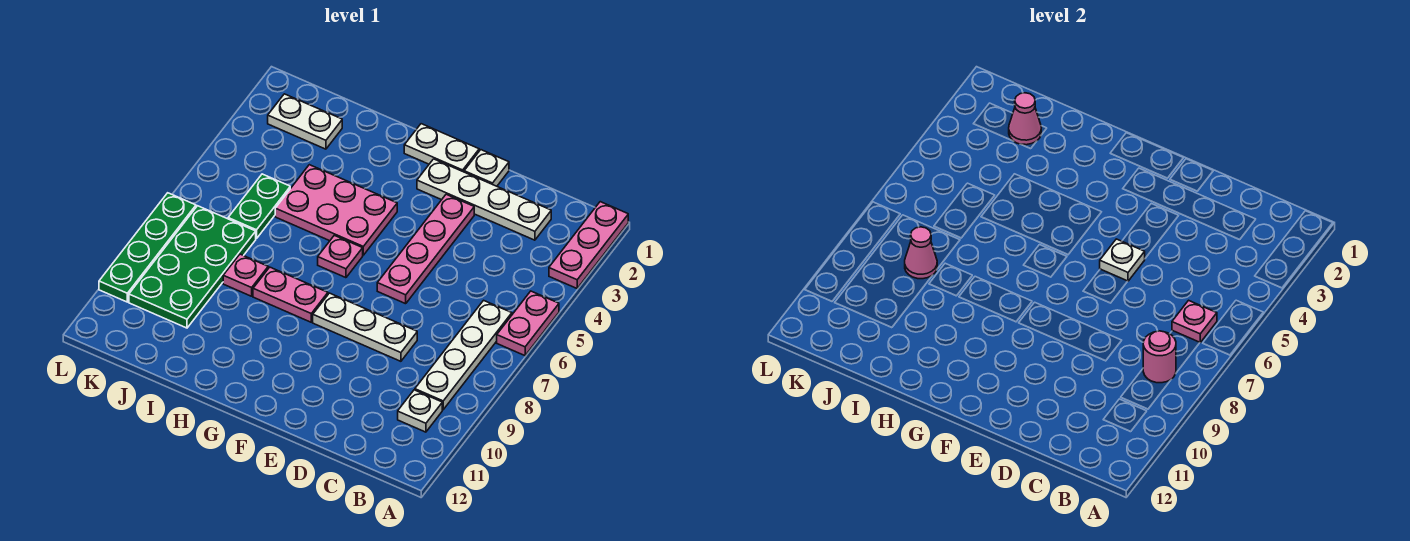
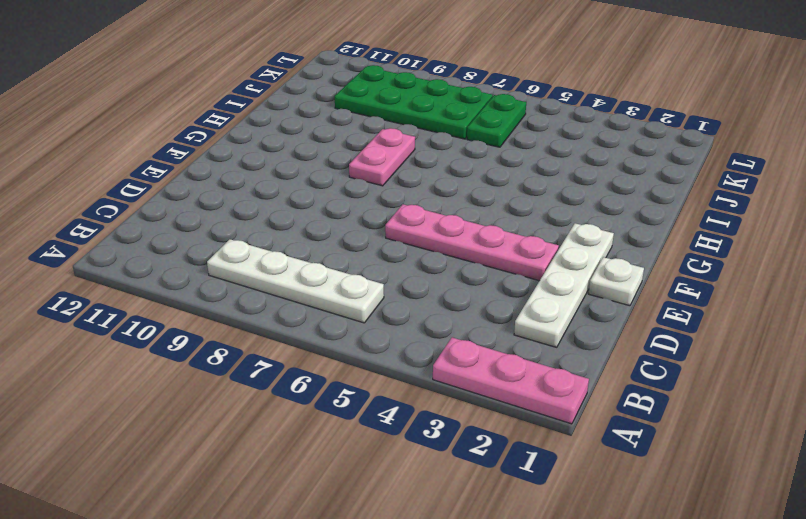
green 1x2 plate [467,94,526,147] -> green 1x2 plate turned to [228,174,290,239]
none -> pink 1x2 plate [497,291,559,356]
none -> white 1x1 plate [398,390,442,432]
none -> white 1x3 plate [313,293,417,361]

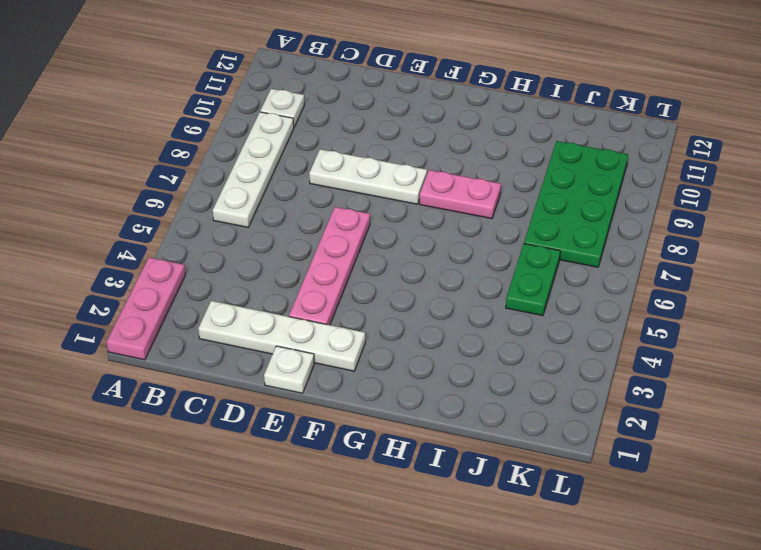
none -> pink 1x2 plate [497,291,559,356]
none -> white 1x2 plate [404,124,479,172]
none -> pink 2x3 plate [275,165,397,255]

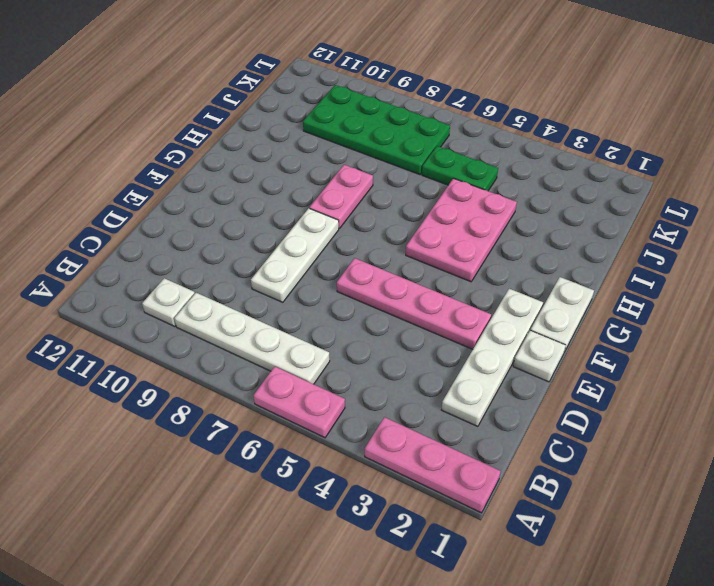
none -> pink 1x1 plate [318,235,363,278]
none -> pink 1x1 plate [223,254,268,296]
none -> white 1x2 plate [268,94,342,149]

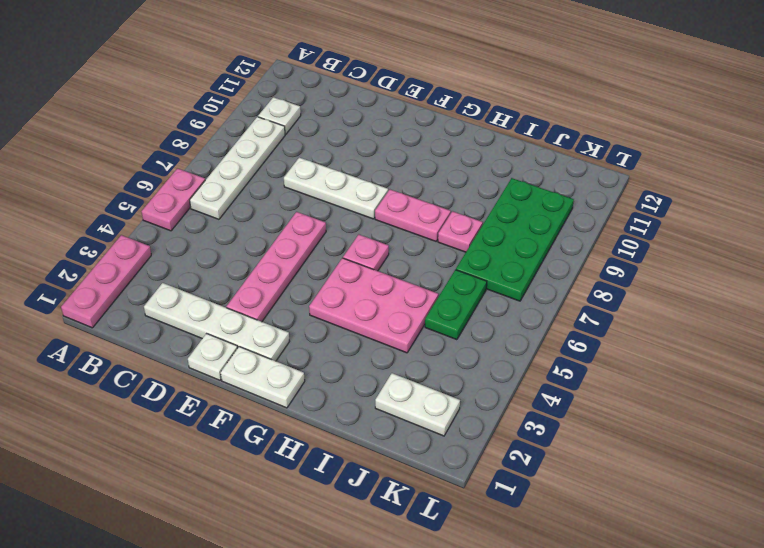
none -> green 1x4 plate [99,193,196,302]
none -> pink 1x1 plate [1172,300,1217,342]
none -> pink 1x1 round brick [1143,331,1176,383]

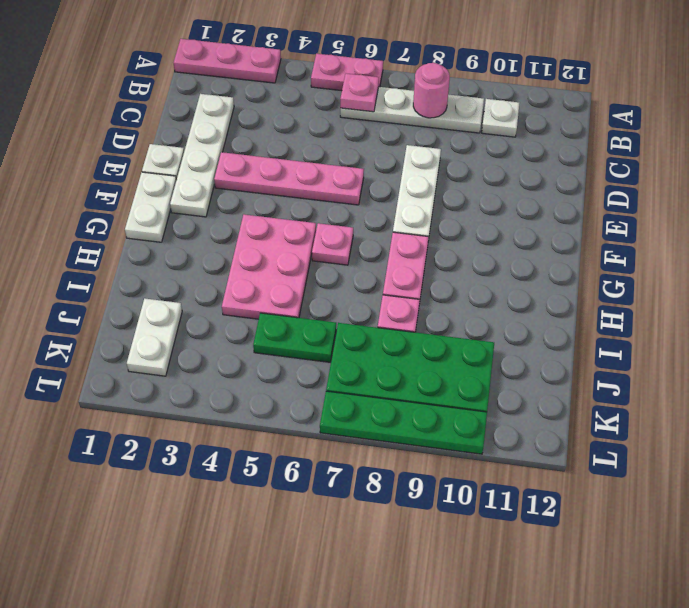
none -> white 1x1 plate [1100,239,1145,281]
none -> pink 1x1 cone [1009,93,1041,145]
none -> pink 1x1 cone [905,227,937,279]

